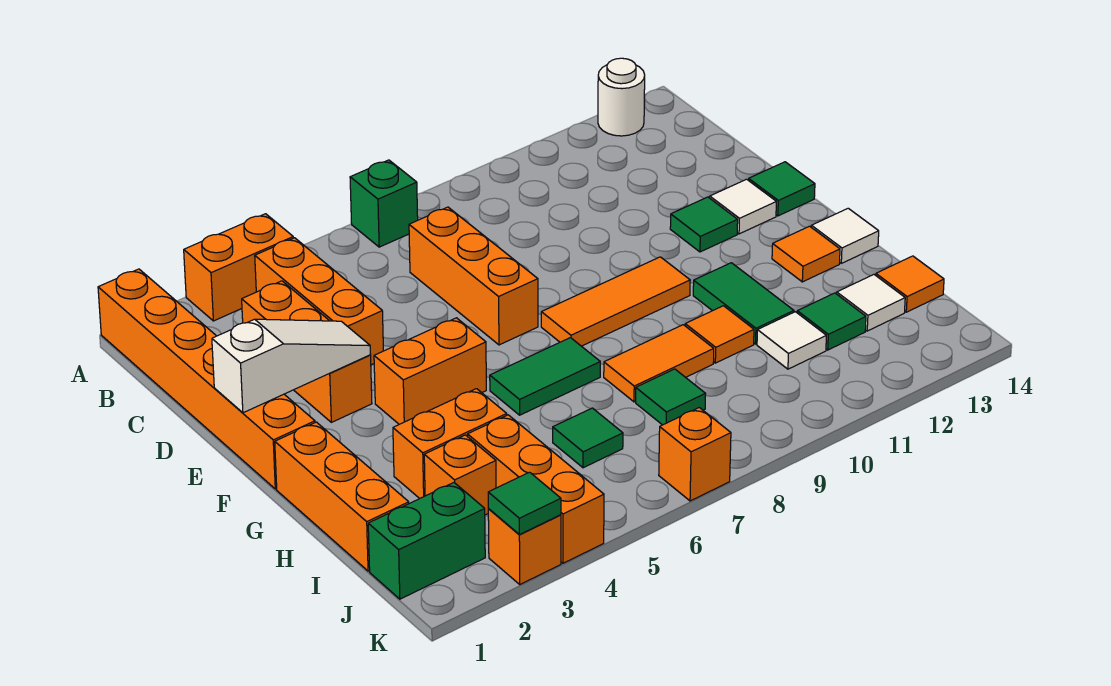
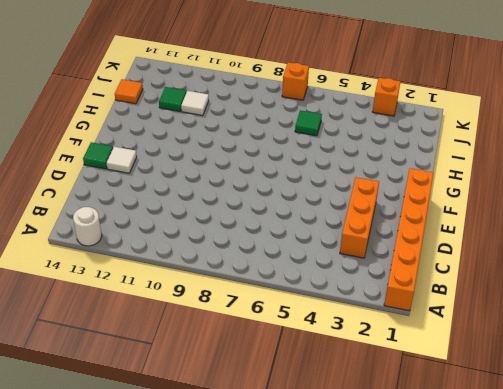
none -> orange 1x2 brick [184,214,293,321]
none -> green 1x1 brick [350,160,418,247]
none -> orange 1x3 brick [255,238,383,365]
none -> orange 1x3 brick [409,207,538,345]

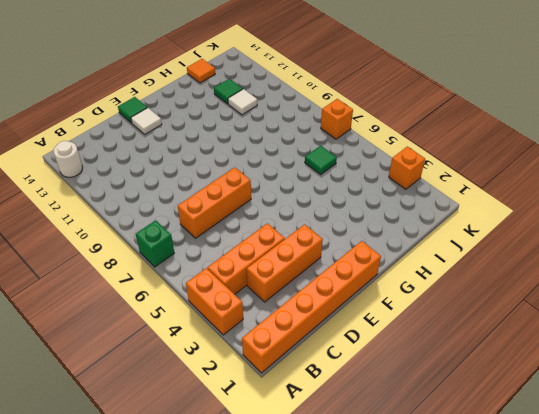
none -> green 1x1 tile [670,197,738,252]
none -> orange 1x2 brick [374,318,486,424]
none -> orange 1x3 tile [541,257,690,346]
none -> orange 1x3 brick [275,422,409,571]

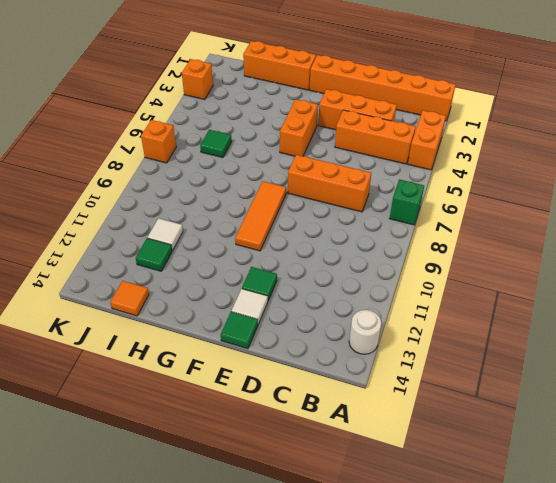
none -> green 1x2 tile [490,338,600,415]
none -> green 1x2 tile [693,263,794,344]
none -> orange 1x1 tile [772,226,840,282]
none -> white 1x1 tile [811,208,879,263]

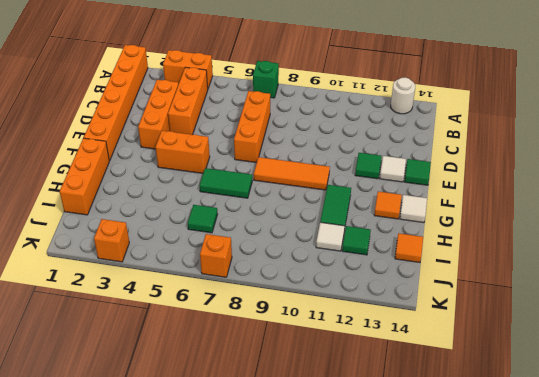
none -> orange 1x2 brick [393,389,507,499]
none -> orange 1x2 tile [604,325,714,402]
none -> orange 1x1 tile [685,306,754,363]
none -> orange 1x1 brick [424,435,496,515]

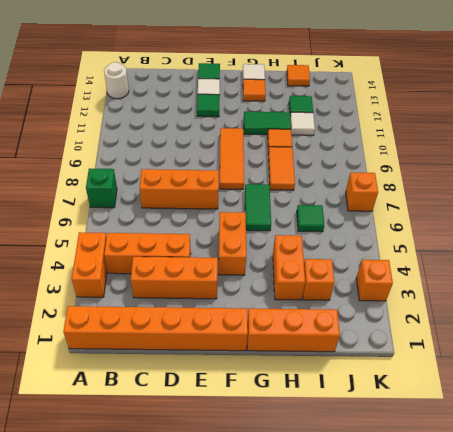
none -> orange 1x3 brick [468,415,604,563]
none -> green 1x1 tile [636,369,706,425]
none -> white 1x1 tile [837,275,905,331]
none -> green 1x2 brick [368,483,485,599]

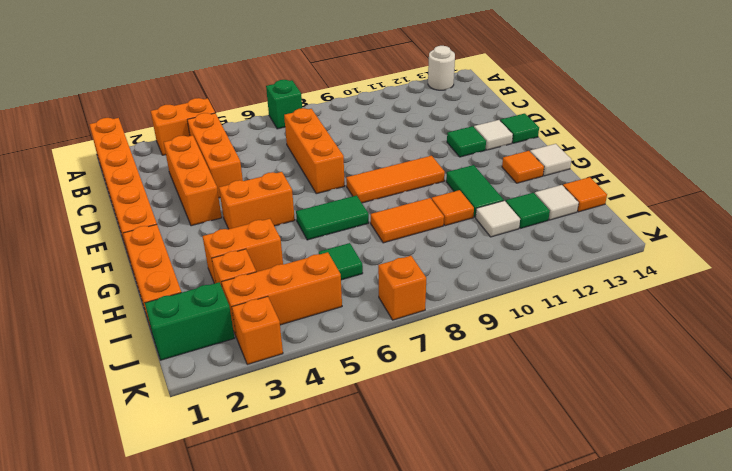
orange 1x3 brick [222,252,342,338] -> orange 1x3 brick turned to [468,415,604,563]
none -> green 1x1 tile [636,369,706,425]
none -> white 1x3 slope [212,319,370,413]
none -> green 1x1 tile [488,472,561,535]

